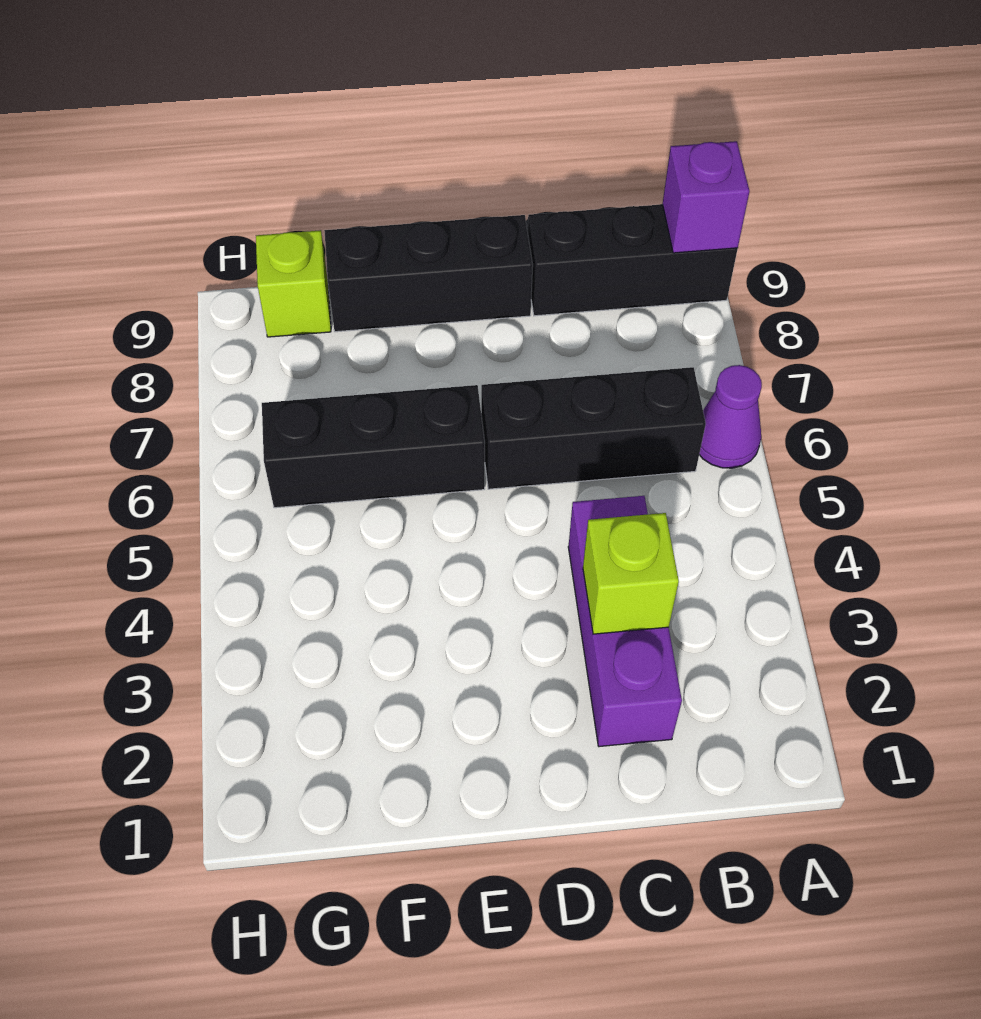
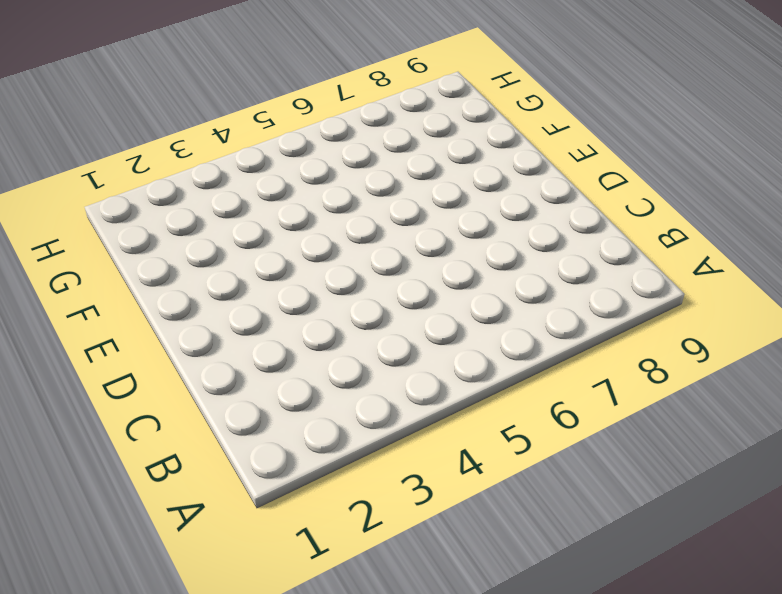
none -> purple 1x1 cone [699,365,762,468]
none -> black 1x3 brick [528,204,738,316]

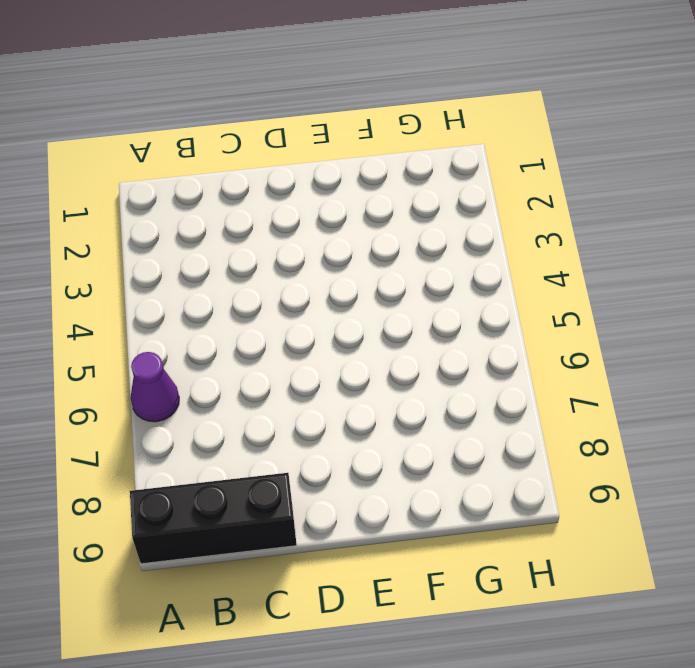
none -> black 1x3 brick [481,367,706,489]
none -> purple 1x3 brick [568,496,682,747]

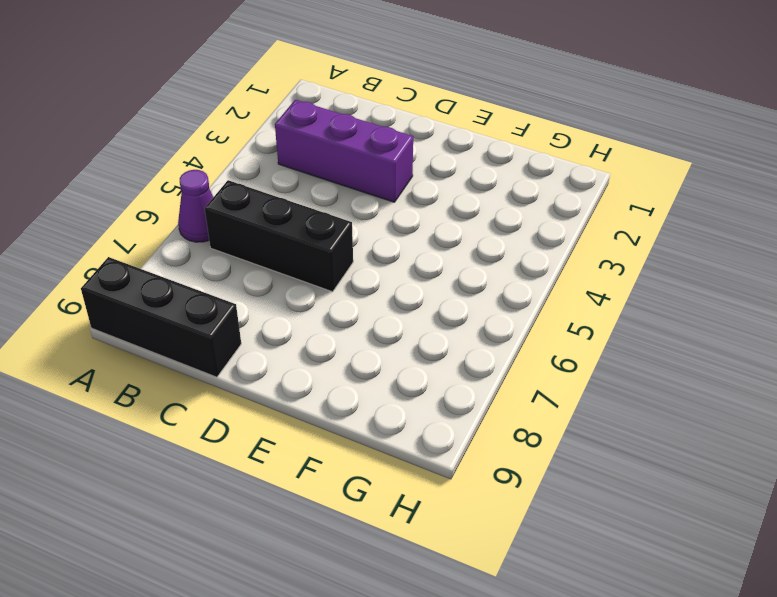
purple 1x3 brick [275,100,413,202] -> purple 1x3 brick turned to [568,496,682,747]
none -> black 1x3 brick [324,215,533,332]
none -> black 1x3 brick [262,385,485,508]

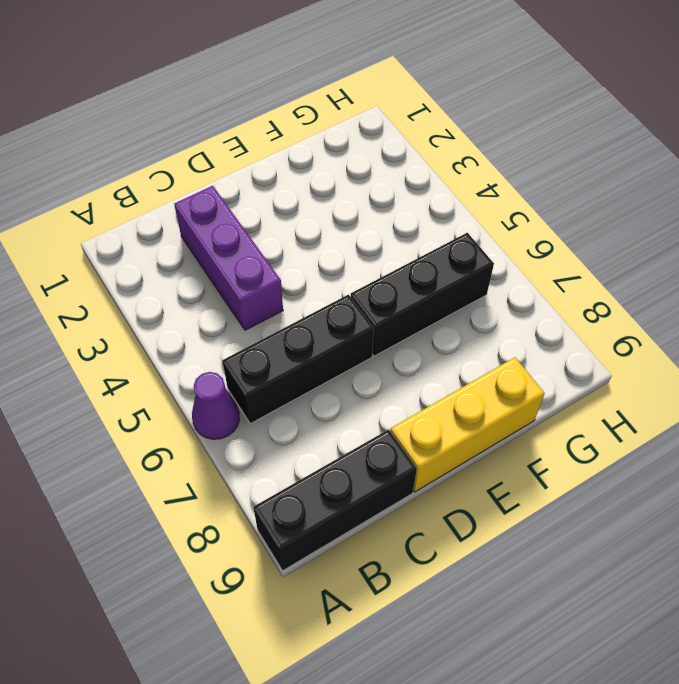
yellow 1x3 brick [390,357,545,492] -> black 1x3 brick [324,215,533,332]
none -> lime 1x1 brick [256,230,331,337]
none -> purple 1x1 brick [663,141,749,253]

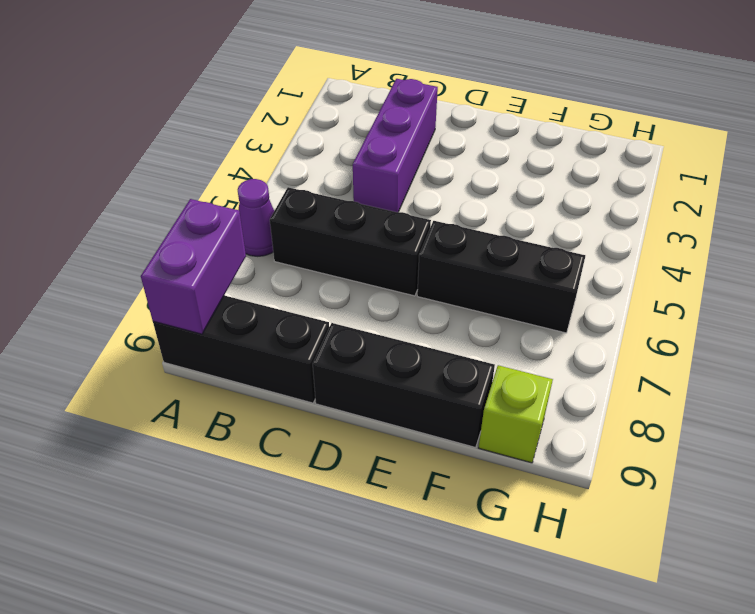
purple 1x2 brick [141,199,246,334] -> purple 1x1 brick [663,141,749,253]
none -> lime 1x1 brick [583,513,679,634]

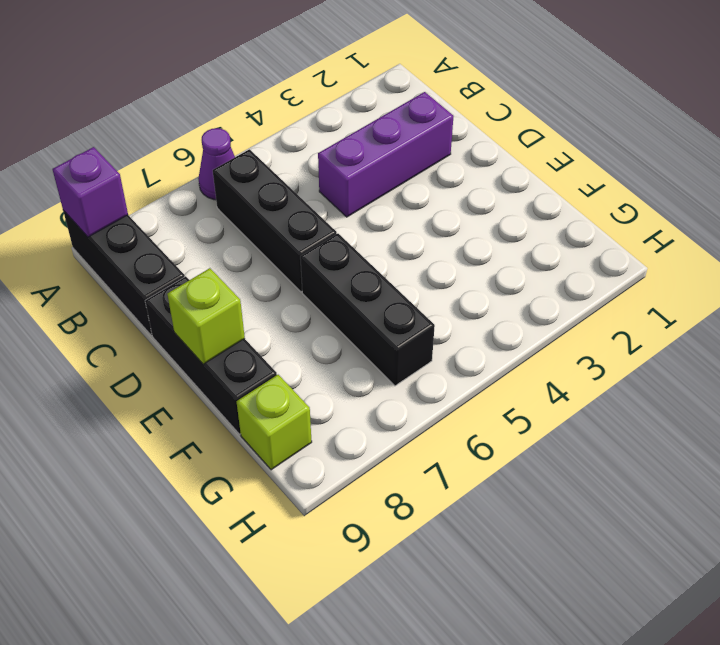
lime 1x1 brick [167,268,245,364] -> lime 1x1 brick moved to [583,513,679,634]

